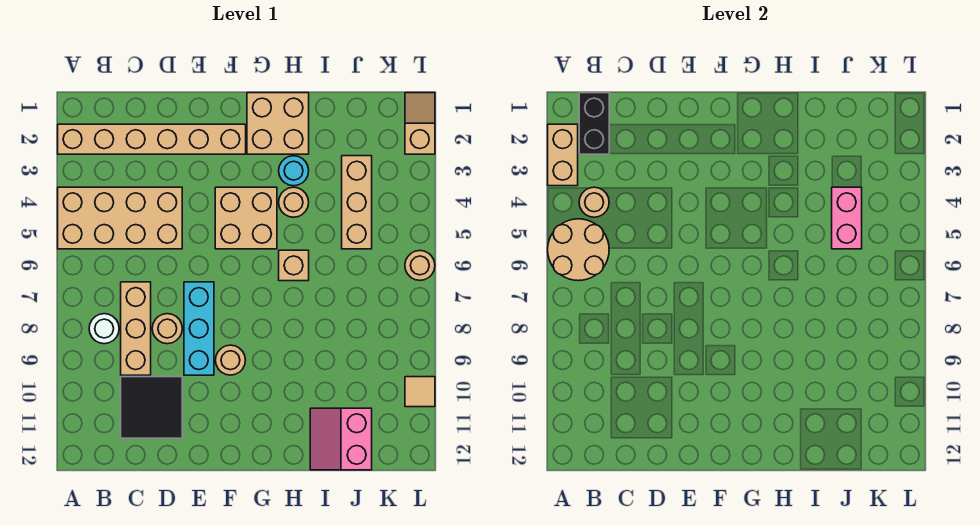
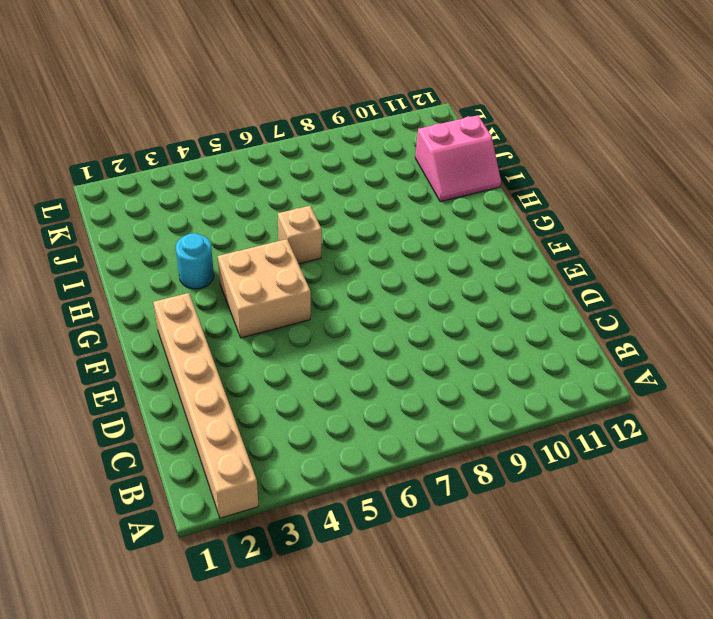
none -> tan 2x4 brick [58,187,182,249]
none -> white 1x1 round brick [89,314,119,344]
none -> tan 1x3 brick [121,282,151,375]

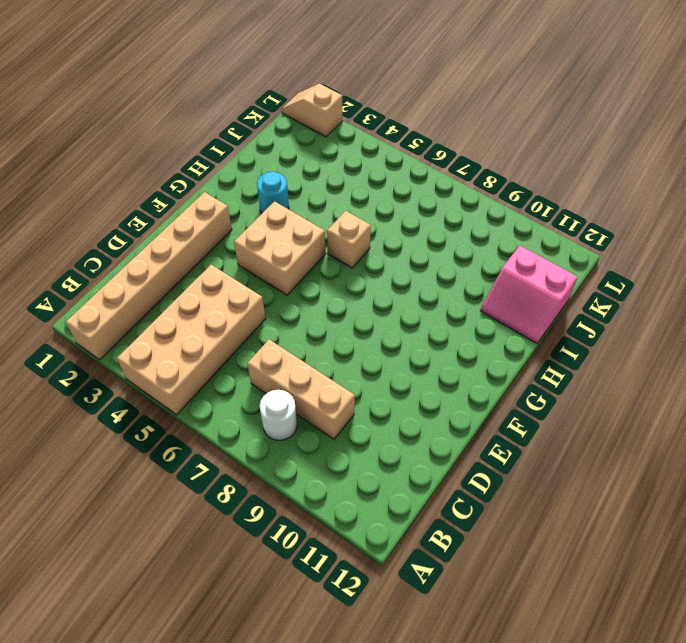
none -> black 2x2 tile [121,377,182,438]
none -> tan 1x1 round brick [152,314,182,344]
none -> cyan 1x3 brick [184,282,214,375]

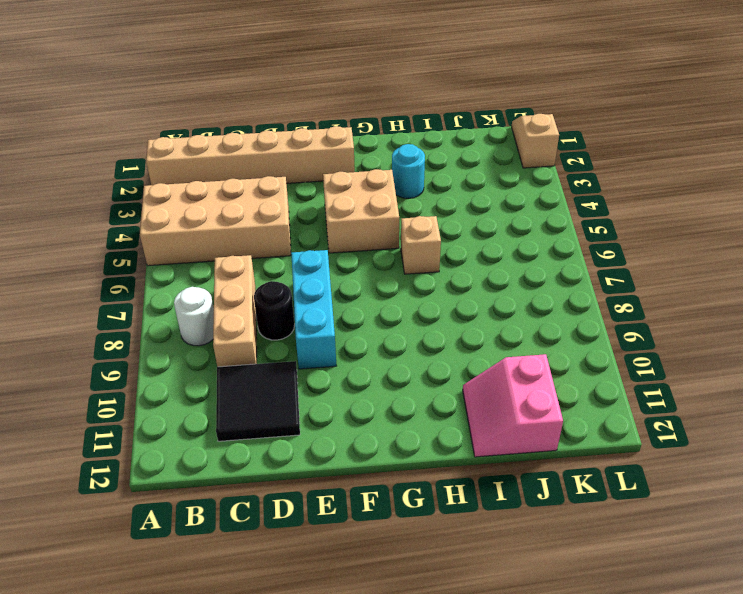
black 1x1 round brick [254,281,295,340] -> tan 1x1 round brick [152,314,182,344]
none -> tan 1x1 round brick [216,345,245,375]
none -> tan 2x2 brick [247,93,309,154]
none -> tan 1x1 round brick [279,187,309,217]

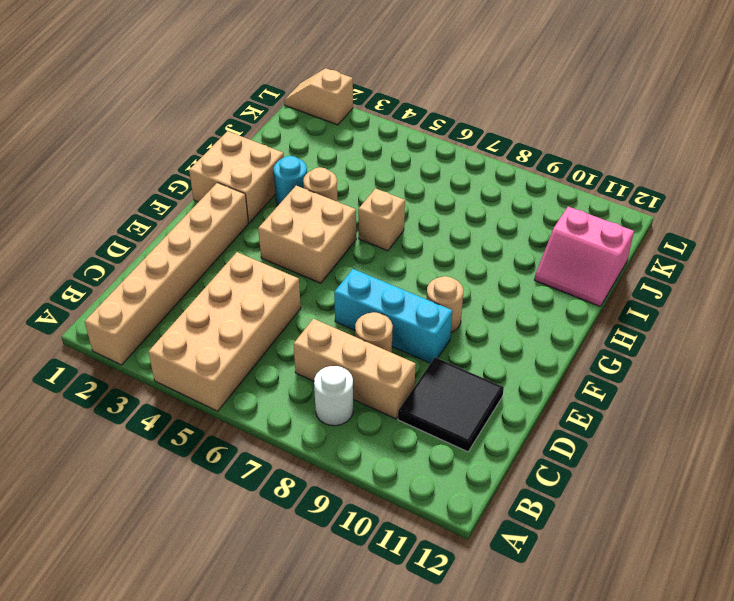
none -> tan 1x3 brick [342,156,372,249]
none -> tan 1x1 round brick [405,251,435,280]
none -> tan 1x1 tile [405,377,435,407]

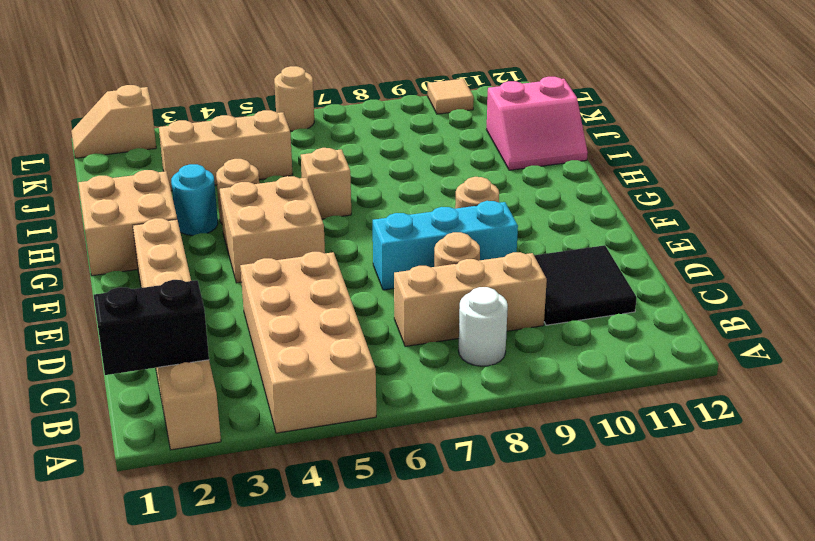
none -> tan 1x2 brick [548,124,578,186]
none -> tan 2x2 round brick [548,219,609,281]
none -> tan 1x1 round brick [579,187,609,217]

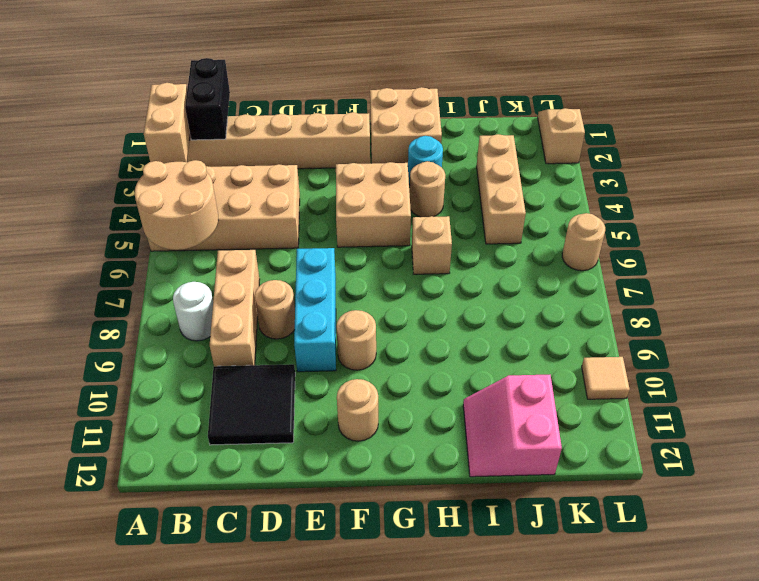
tan 1x1 round brick [337,379,378,441] -> tan 1x1 round brick moved to [579,187,609,217]
none -> pink 1x2 brick [832,187,862,249]

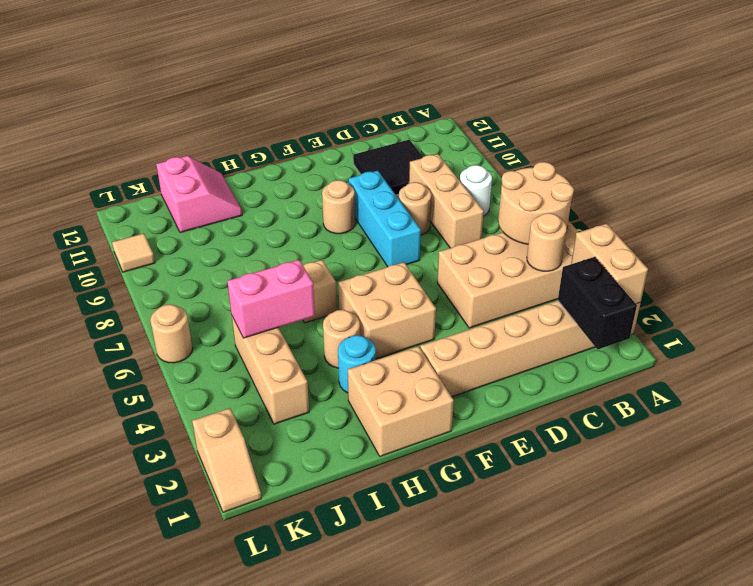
pink 1x2 brick [227,260,315,338] -> pink 1x2 brick turned to [832,187,862,249]

